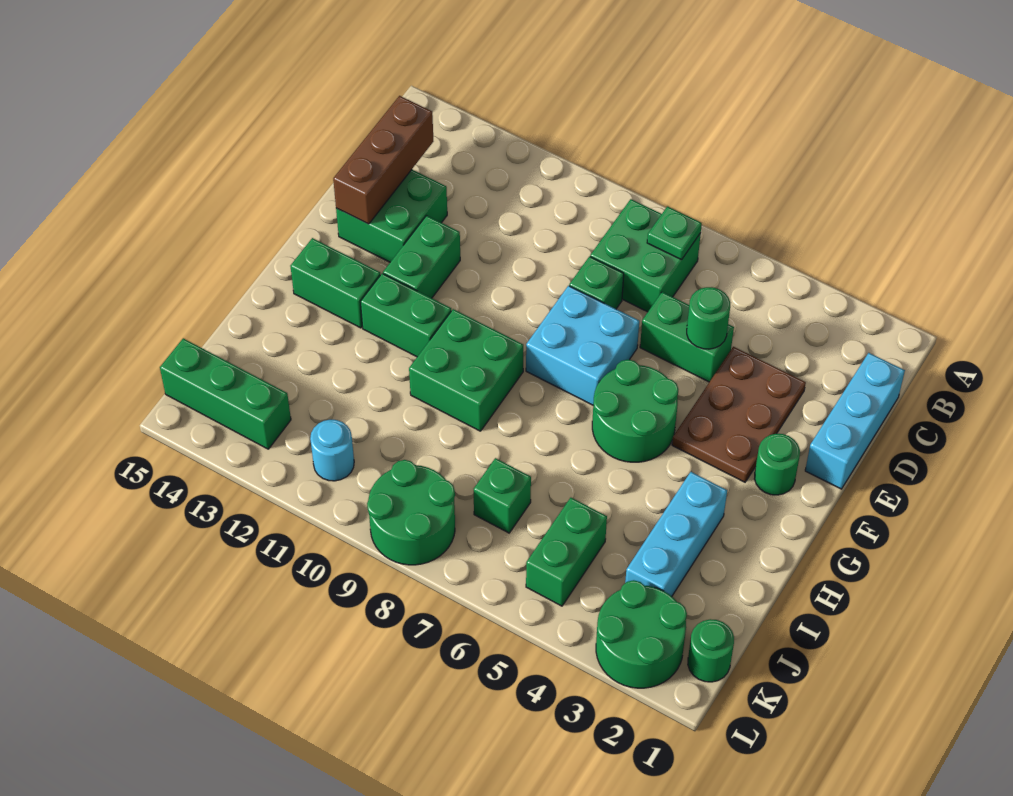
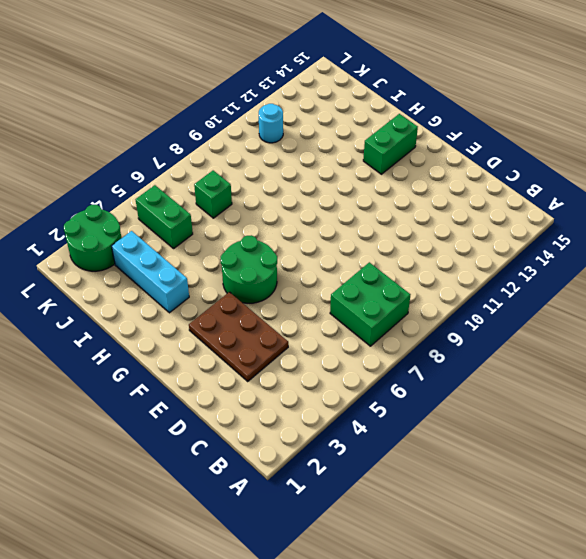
none -> cyan 1x3 brick [805,353,905,489]
none -> green 1x2 brick [640,292,734,382]
none -> green 1x1 brick [569,256,624,309]

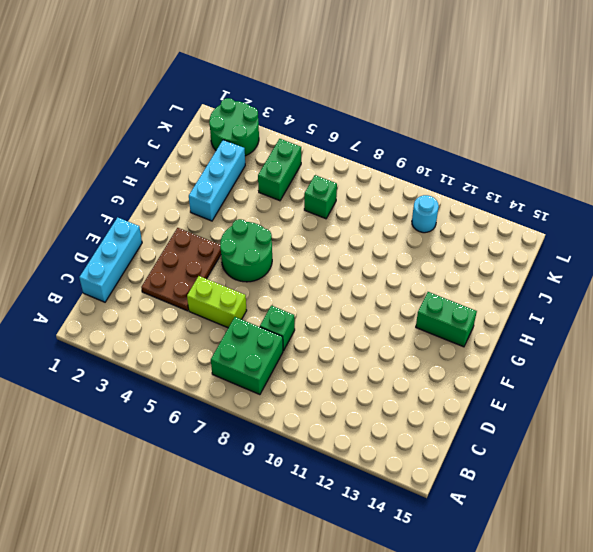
lime 1x2 brick [187,276,247,328] -> green 1x2 brick [640,292,734,382]
none -> green 2x2 brick [336,170,447,262]
none -> cyan 2x2 brick [526,286,639,405]
none -> green 1x2 brick [383,216,460,298]

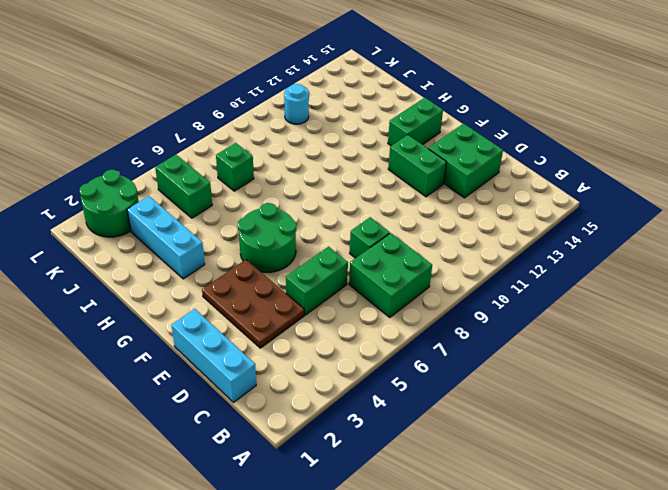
none -> cyan 2x2 brick [526,286,639,405]
none -> green 1x1 round brick [755,434,800,495]
none -> green 2x2 brick [409,309,523,431]

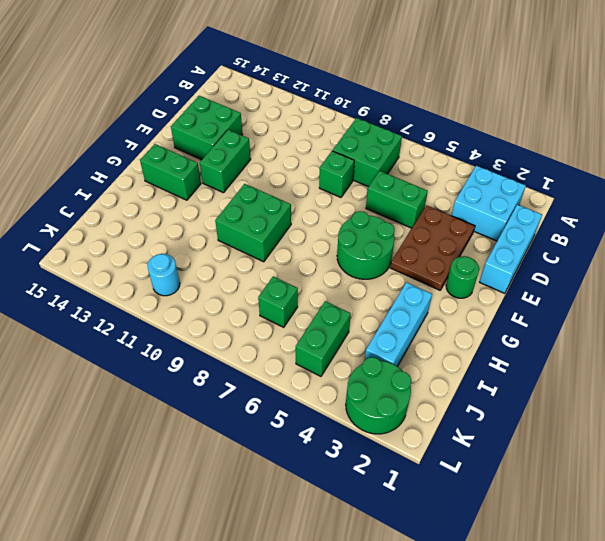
cyan 2x2 brick [452,166,526,241] -> cyan 2x2 brick moved to [526,286,639,405]
none -> green 1x2 brick [360,273,451,357]
none -> green 1x1 round brick [688,619,734,682]
none -> green 2x2 round brick [367,460,455,565]

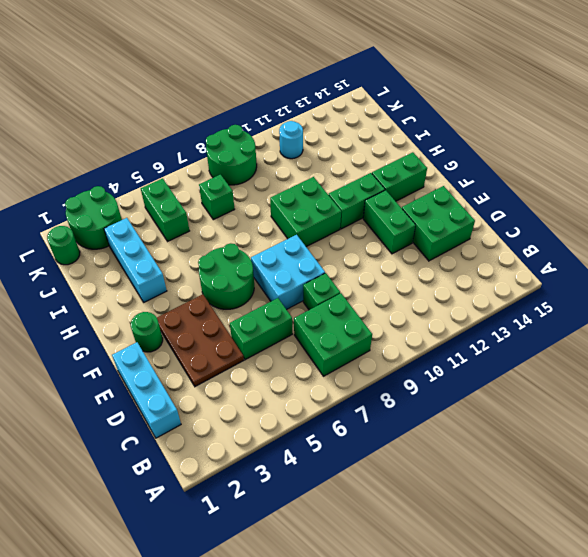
none -> green 1x3 brick [160,338,291,449]
none -> green 1x1 plate [647,206,702,260]
none -> brown 1x3 brick [333,96,433,224]

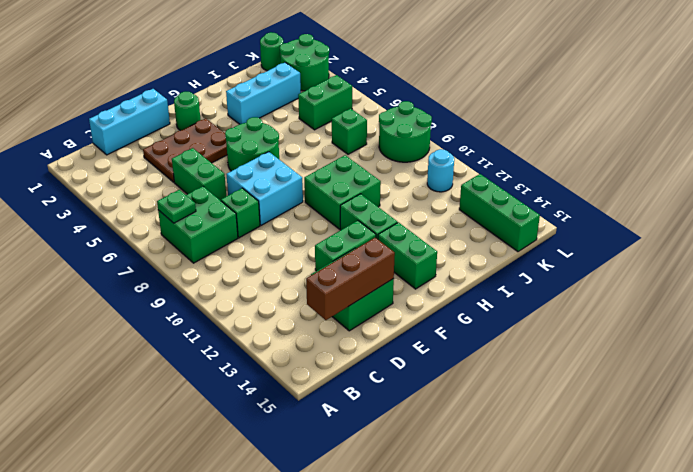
none -> green 1x1 round brick [687,287,730,349]

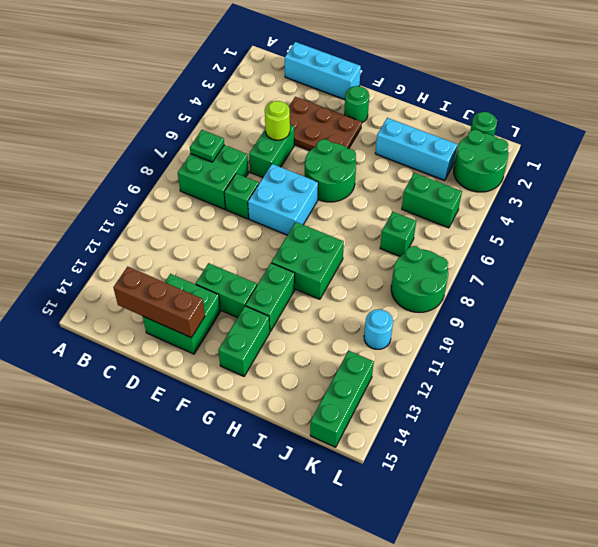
lime 1x1 round brick [265,101,290,140] -> green 1x1 round brick [687,287,730,349]

